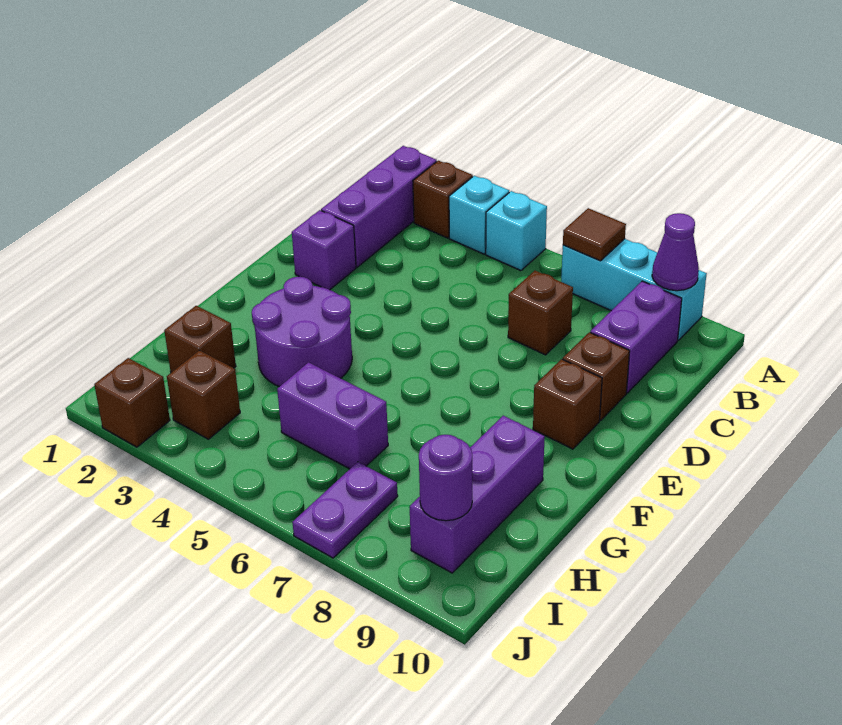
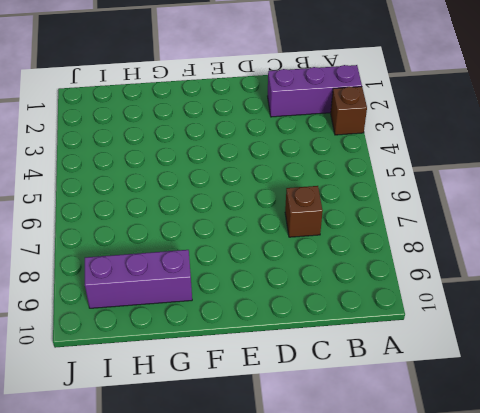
none -> cyan 1x1 brick [449,176,509,254]
none -> cyan 1x1 brick [486,191,547,271]
none -> cyan 1x3 brick [561,239,707,340]

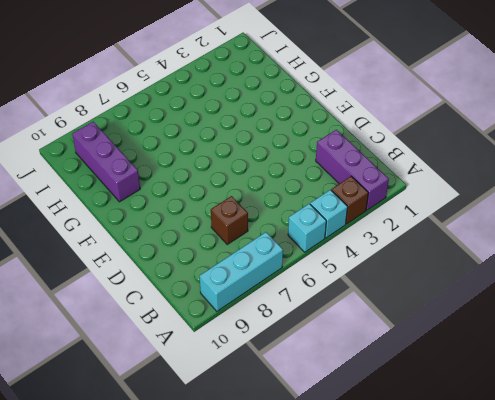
none -> purple 1x2 brick [590,281,682,393]
none -> purple 1x1 brick [292,210,356,290]
none -> brown 1x1 brick [563,332,630,421]

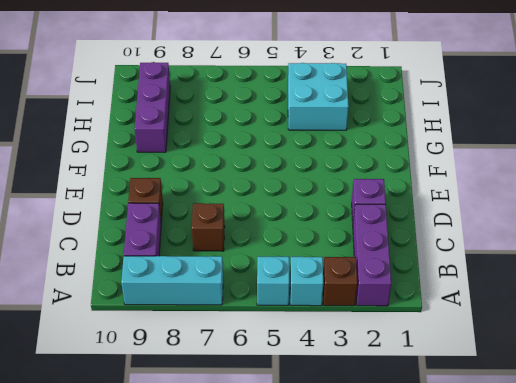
cyan 2x2 brick [288,63,349,130] -> brown 1x1 brick [167,350,240,439]
none -> brown 1x1 brick [533,359,602,449]
none -> purple 2x2 round brick [252,277,352,387]
none -> brown 1x1 brick [164,306,236,372]

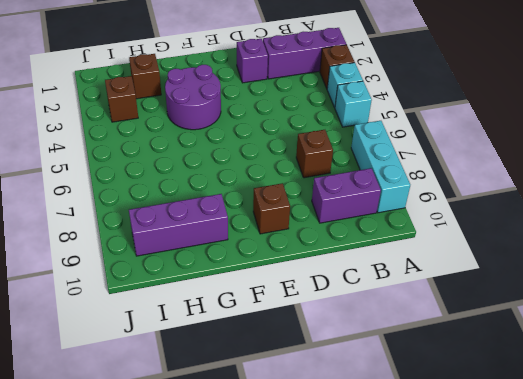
none -> brown 1x1 brick [563,332,630,421]
none -> purple 1x2 brick [277,362,388,469]
none -> purple 1x2 plate [293,462,398,558]

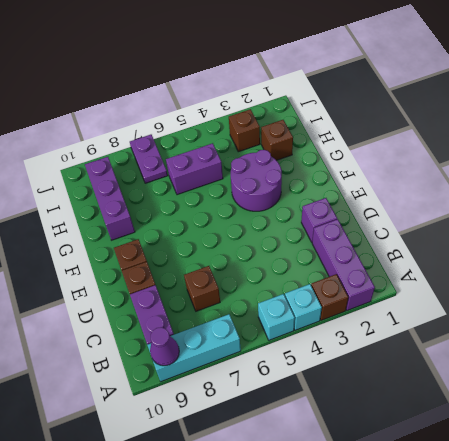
none -> brown 1x1 brick [94,358,170,447]
none -> brown 1x1 tile [563,208,626,261]
none -> purple 1x1 round brick [419,435,472,521]

